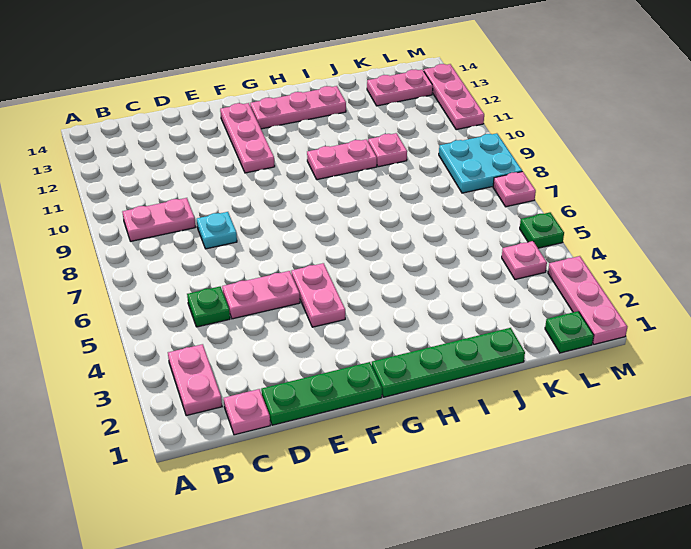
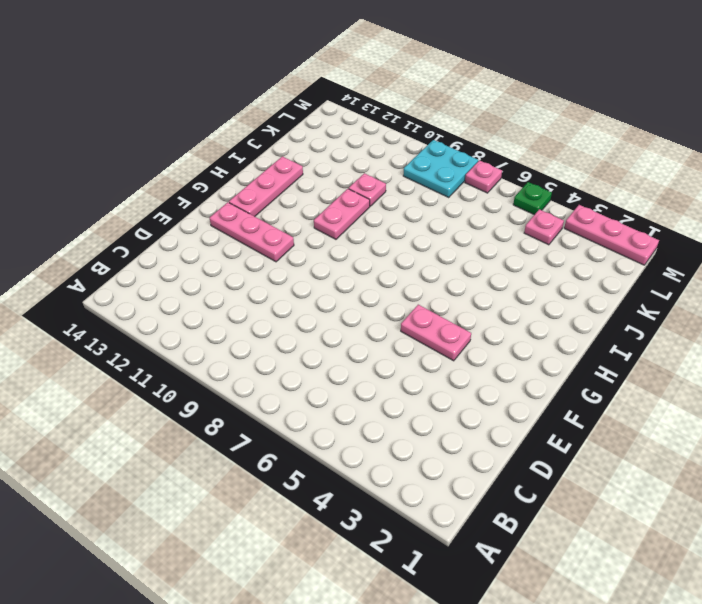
none -> pink 1x2 plate [168,344,222,416]
none -> pink 1x2 plate [122,198,195,241]
none -> pink 1x1 plate [224,389,270,435]

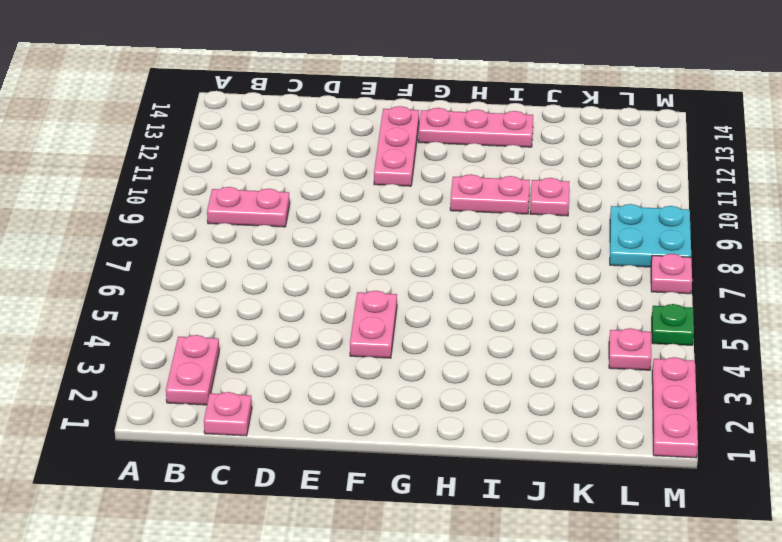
none -> green 1x1 plate [187,287,230,327]
none -> green 1x3 plate [261,362,382,425]
none -> pink 1x2 plate [222,271,300,319]

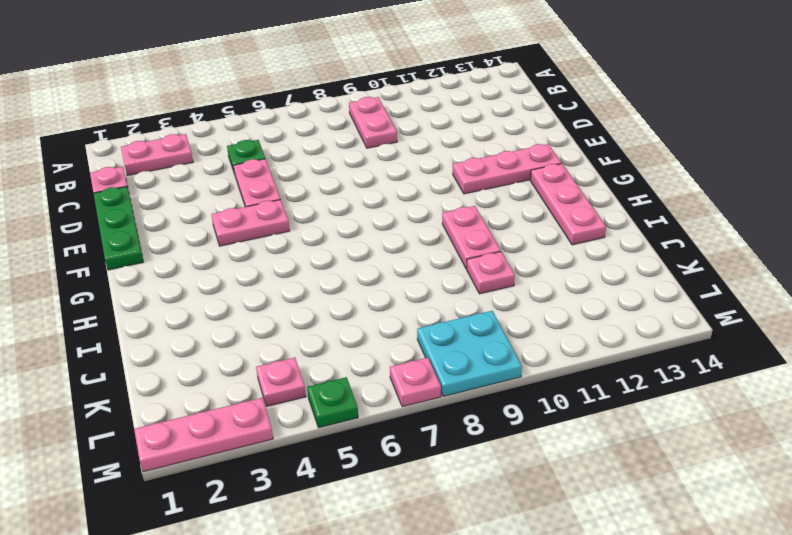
none -> cyan 1x1 plate [197,212,237,249]
none -> green 1x4 plate [372,328,525,397]
none -> pink 1x2 plate [367,69,433,106]

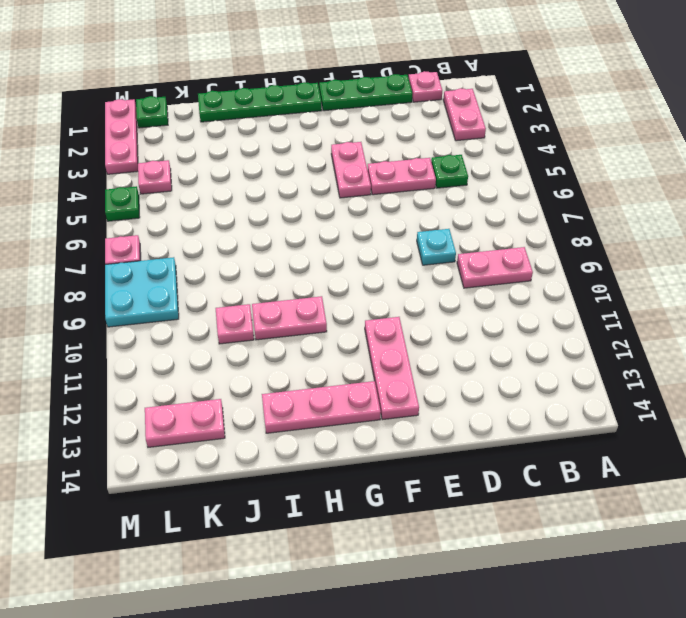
none -> pink 1x3 plate [424,64,484,130]

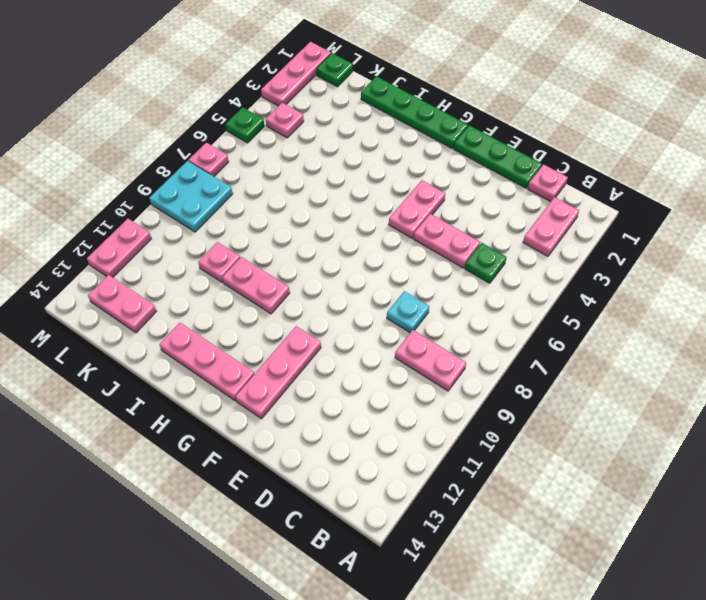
pink 1x2 plate [87,219,151,277] -> pink 1x3 plate [424,64,484,130]

